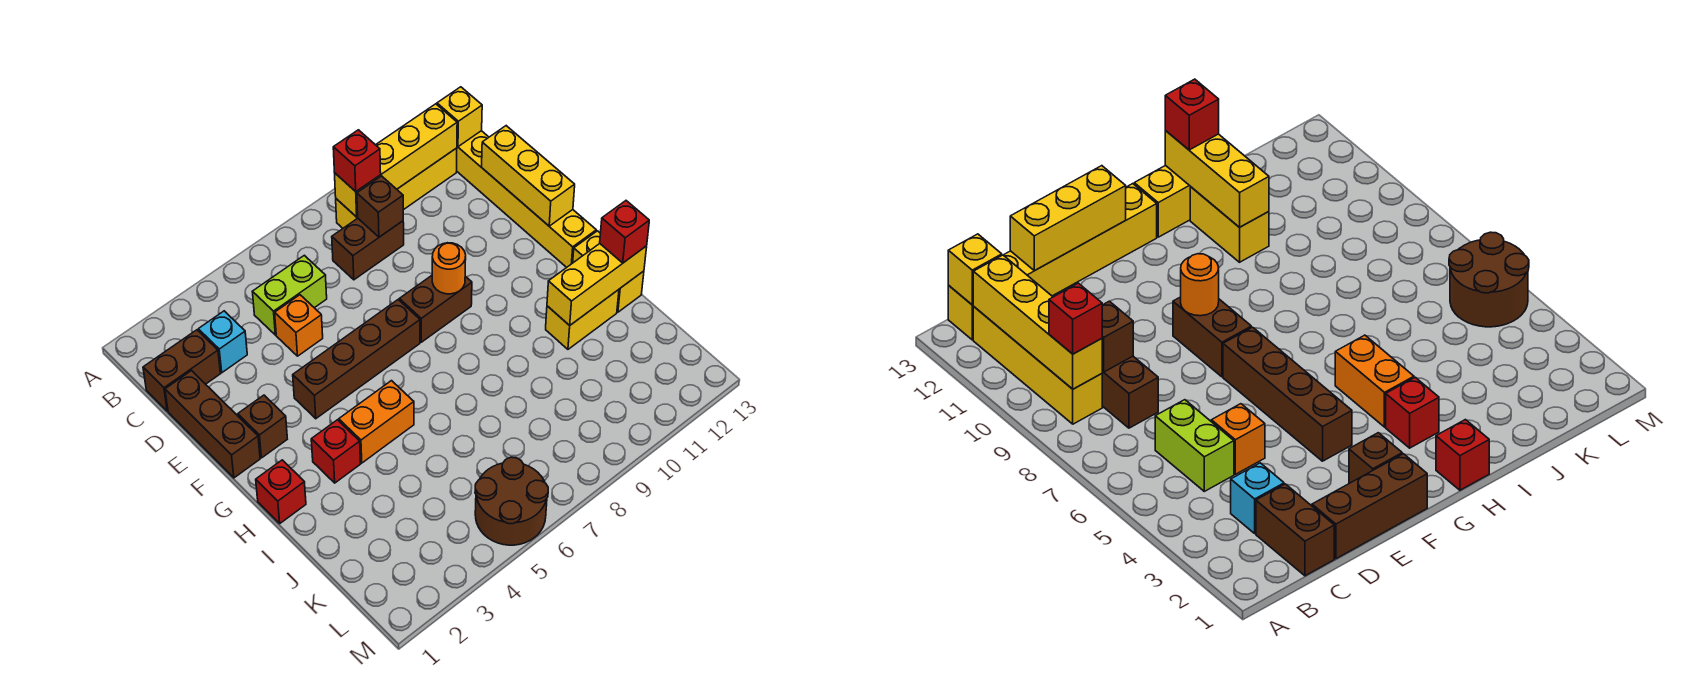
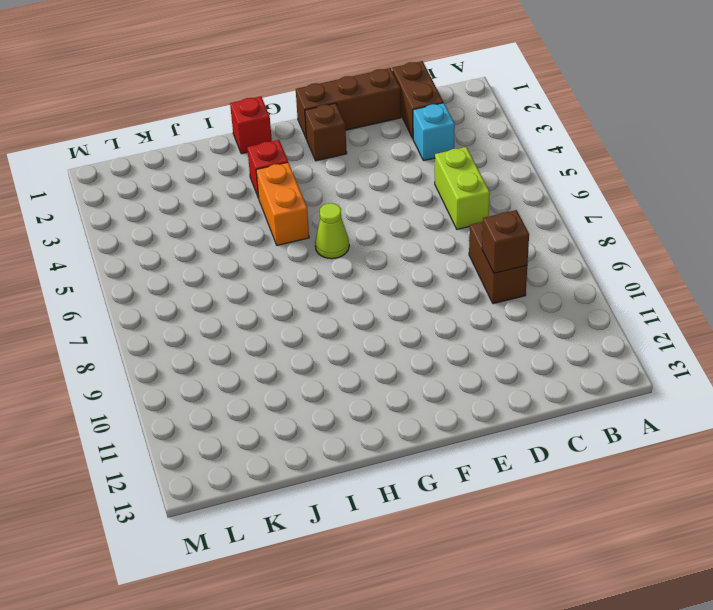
lime 1x1 cone [315,203,349,259] -> none
none -> yellow 1x4 brick [336,148,457,228]
none -> yellow 1x6 brick [457,131,596,267]
none -> orange 1x1 brick [275,295,323,356]

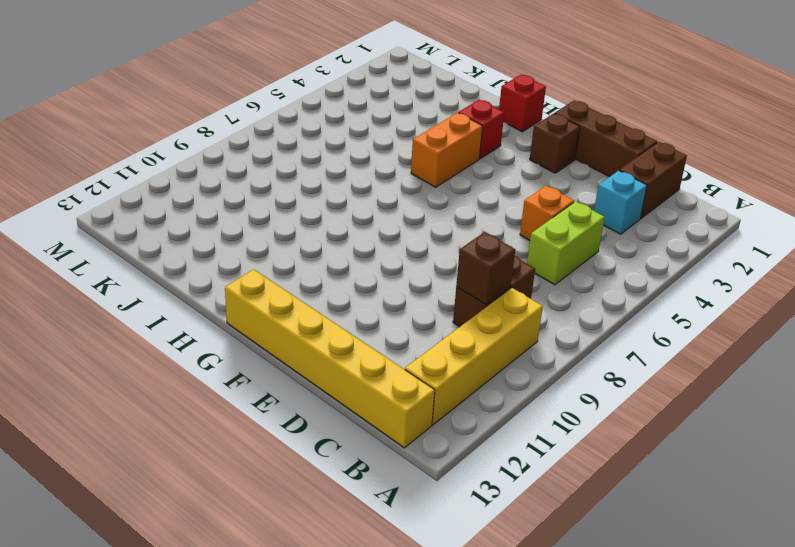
none -> brown 1x4 brick [293,300,420,419]
none -> brown 1x2 brick [399,276,472,342]
none -> yellow 1x2 brick [573,231,644,312]

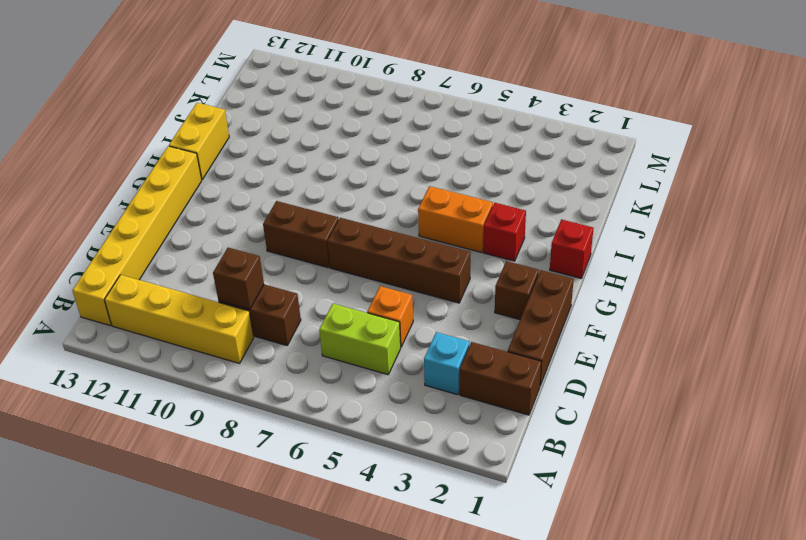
none -> yellow 1x2 brick [546,290,619,349]
none -> brown 2x2 round brick [475,457,548,545]
none -> yellow 1x4 brick [335,104,457,217]

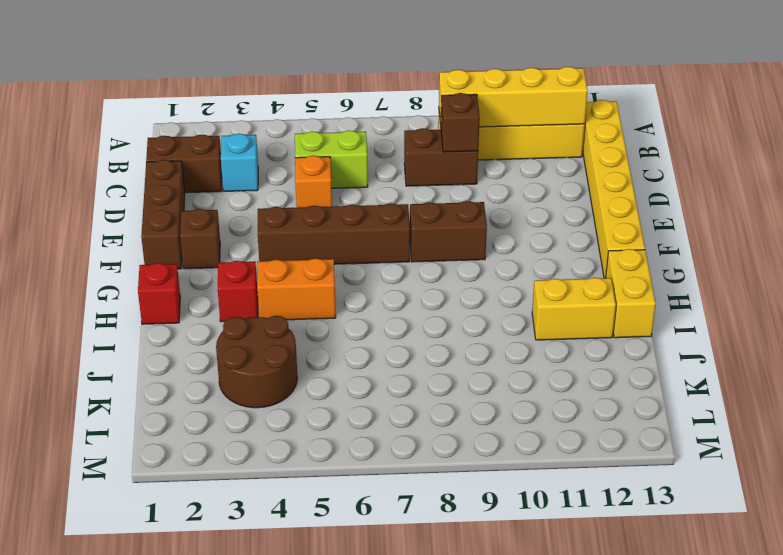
brown 2x2 round brick [216,316,297,408] -> brown 2x2 round brick moved to [475,457,548,545]
none -> yellow 1x1 brick [437,87,482,147]
none -> yellow 1x3 brick [482,126,575,226]
none -> orange 1x1 round brick [432,243,466,294]

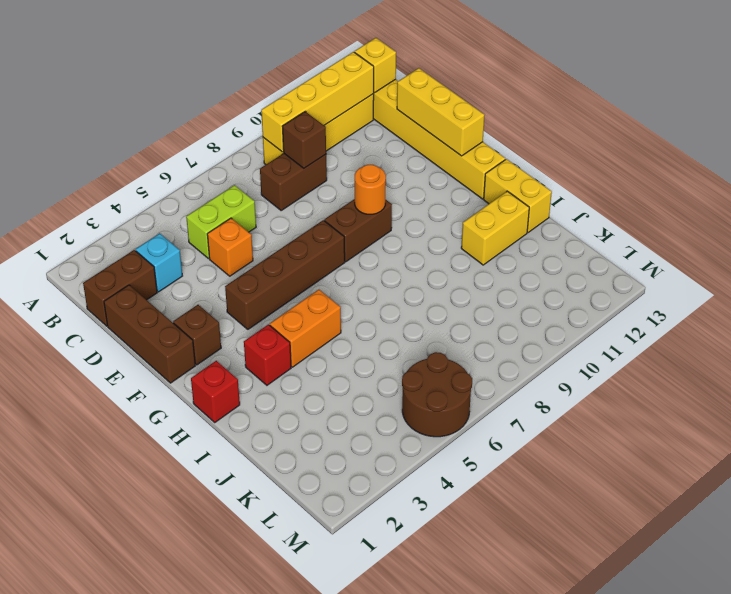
none -> yellow 1x3 brick [547,244,647,325]
none -> red 1x1 brick [333,130,381,191]
none -> red 1x1 brick [600,201,649,263]

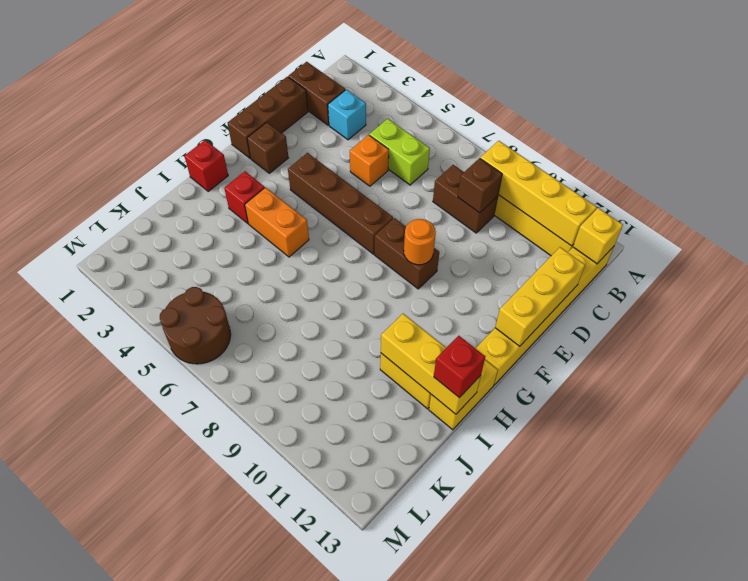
none -> red 1x1 brick [333,130,381,191]

